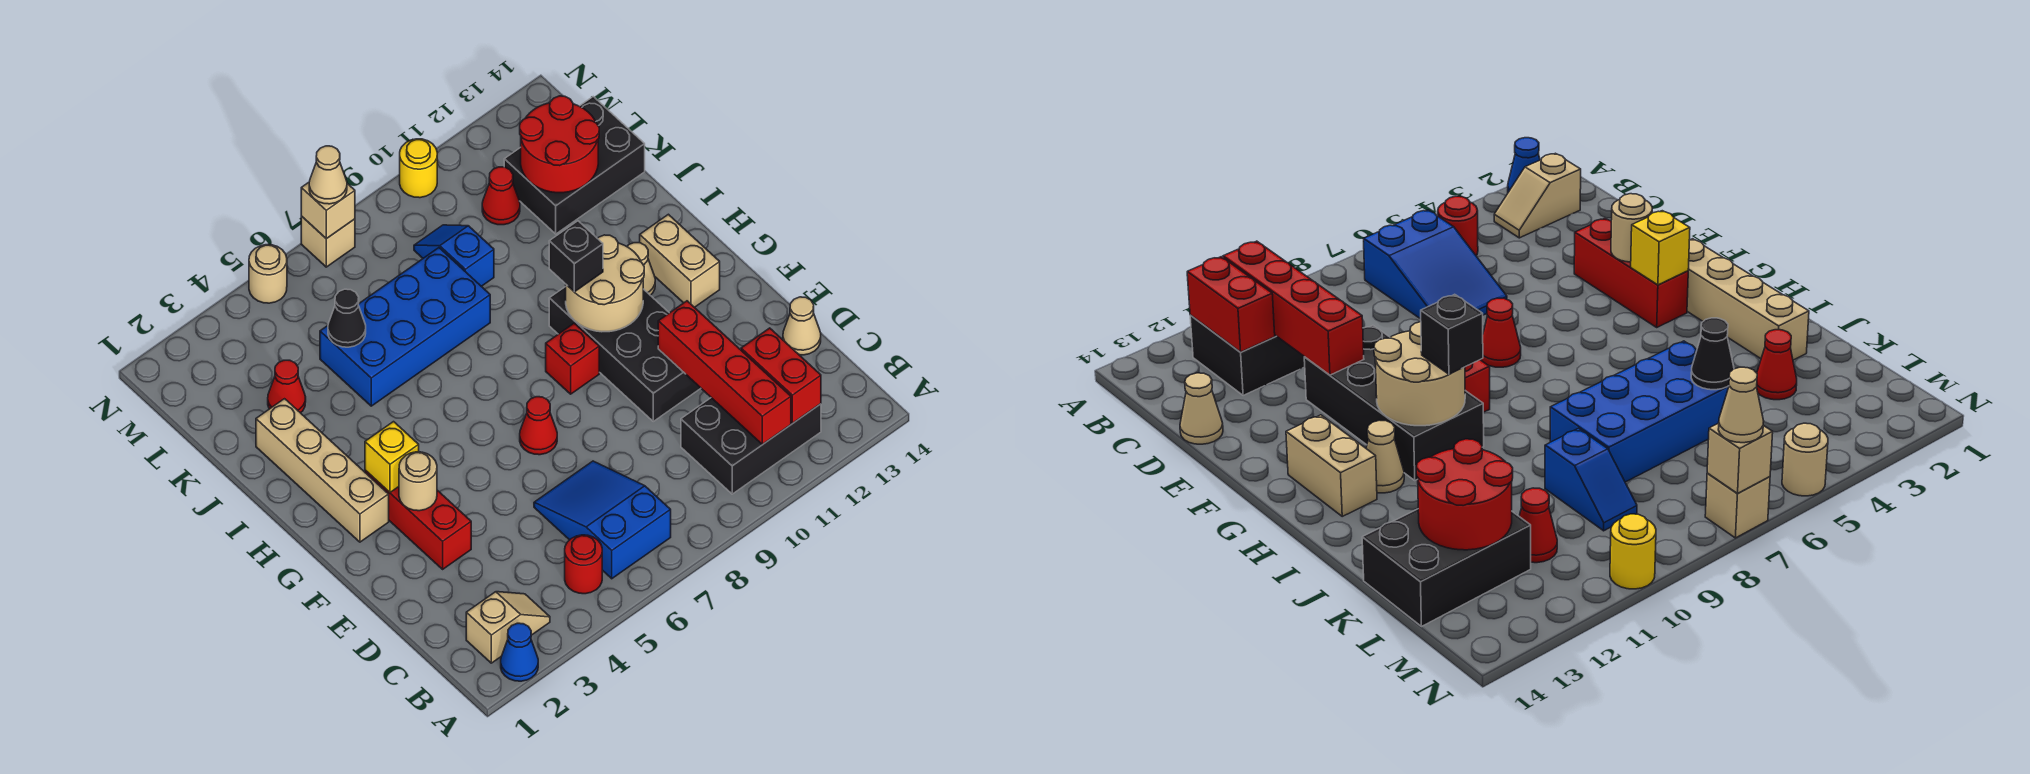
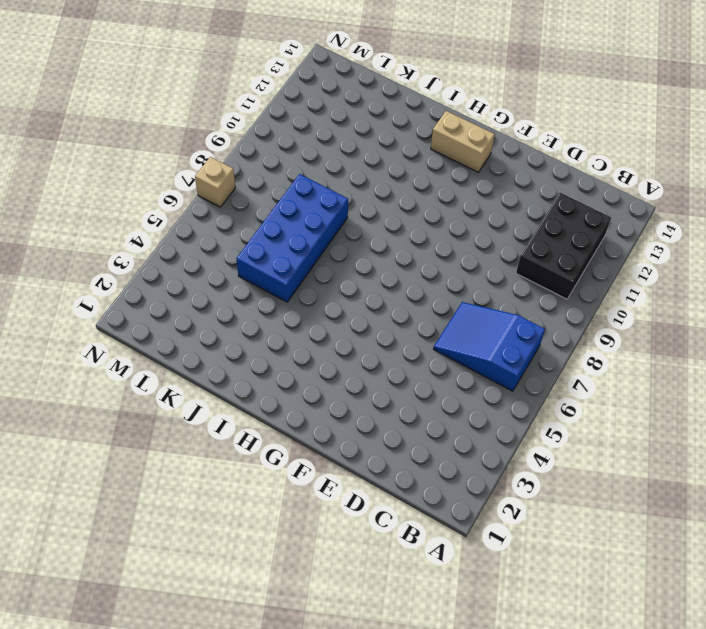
none -> blue 1x1 cone [501,623,538,681]
none -> tan 1x2 slope [466,592,550,663]
none -> red 1x1 round brick [565,535,602,594]
none -> tan 1x1 cone [783,297,821,355]

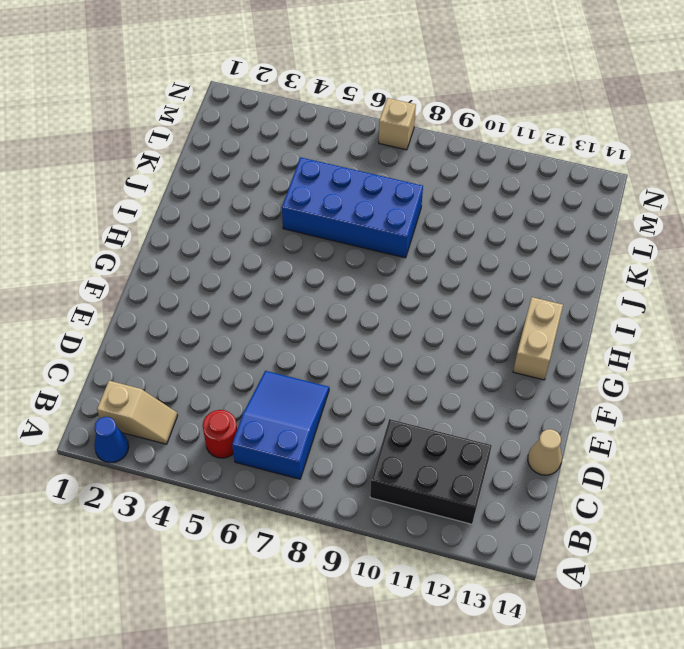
none -> red 1x3 brick [365,470,471,569]
none -> black 2x4 brick [549,287,701,421]
none -> red 1x1 cone [520,397,557,455]
none -> tan 1x4 brick [256,399,389,542]

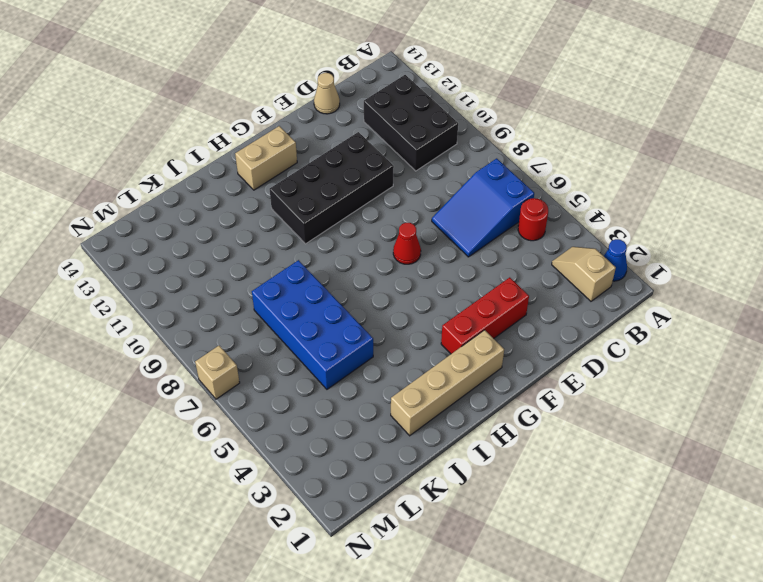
none -> red 1x1 brick [546,323,599,394]
none -> tan 1x1 cone [627,243,655,295]
none -> red 1x1 cone [268,360,306,413]
none -> blue 1x2 slope [414,225,494,286]

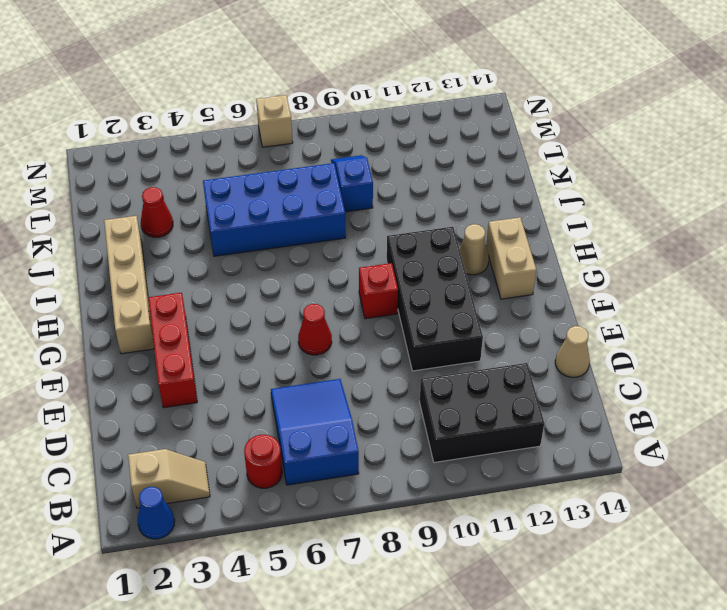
none -> black 2x3 brick [504,97,645,234]
none -> red 1x1 cone [482,167,520,225]
none -> tan 1x1 round brick [249,245,287,303]
none -> yellow 1x1 round brick [400,139,437,198]

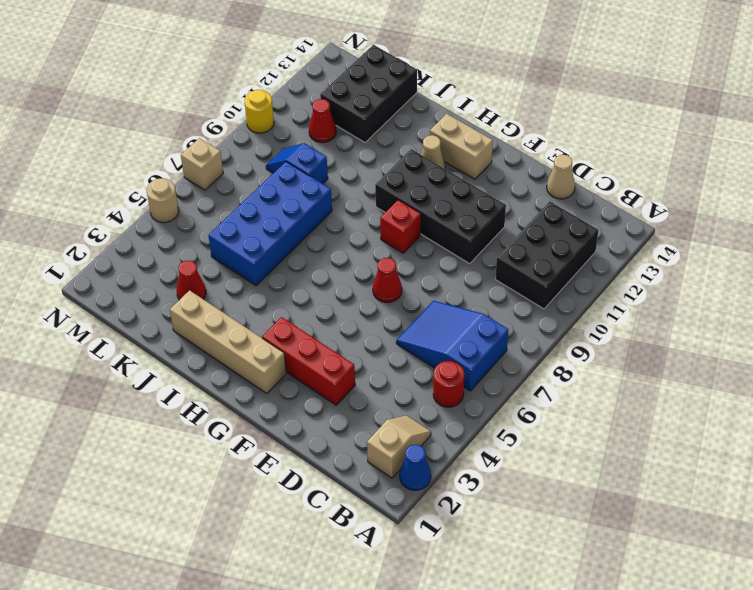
none -> red 1x4 brick [658,301,791,445]
none -> red 1x2 brick [741,328,821,423]
none -> tan 1x1 round brick [399,452,437,511]
none -> yellow 1x1 brick [365,422,419,492]

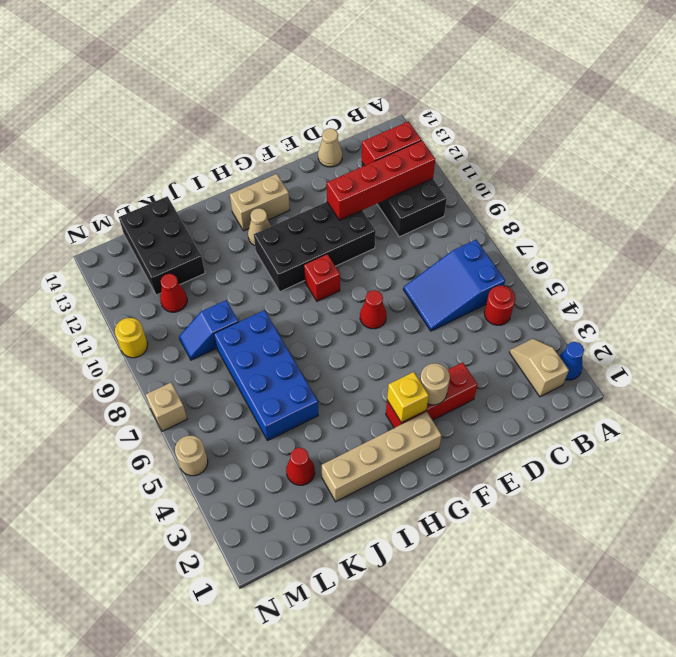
none -> tan 2x2 round brick [566,235,644,332]
none -> black 1x1 cone [328,289,366,347]
none -> red 2x2 round brick [520,96,599,193]
none -> tan 1x1 brick [301,182,355,239]

